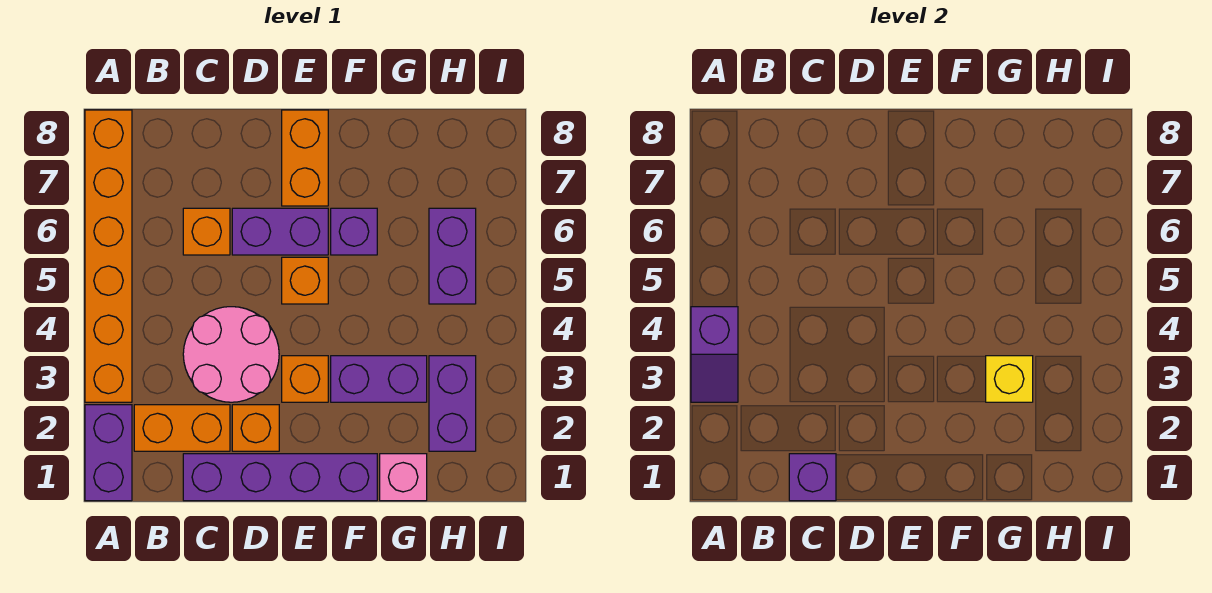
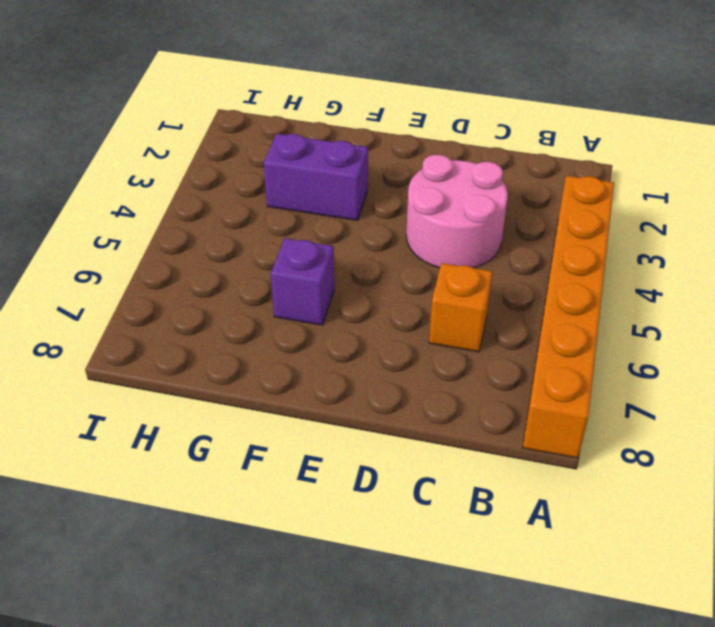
none -> purple 1x2 brick [85,405,132,501]
none -> orange 1x2 brick [134,405,230,451]
none -> purple 1x4 brick [183,454,377,501]

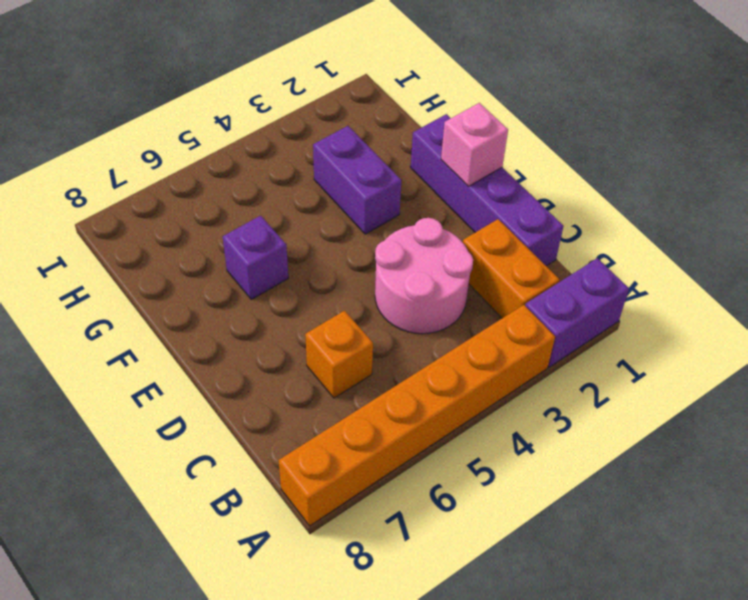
pink 1x1 brick [441,103,508,186] -> pink 1x1 brick moved to [380,454,427,501]
none -> orange 1x1 brick [232,405,279,451]
none -> purple 1x2 brick [232,208,328,255]
none -> orange 1x1 brick [282,356,328,402]

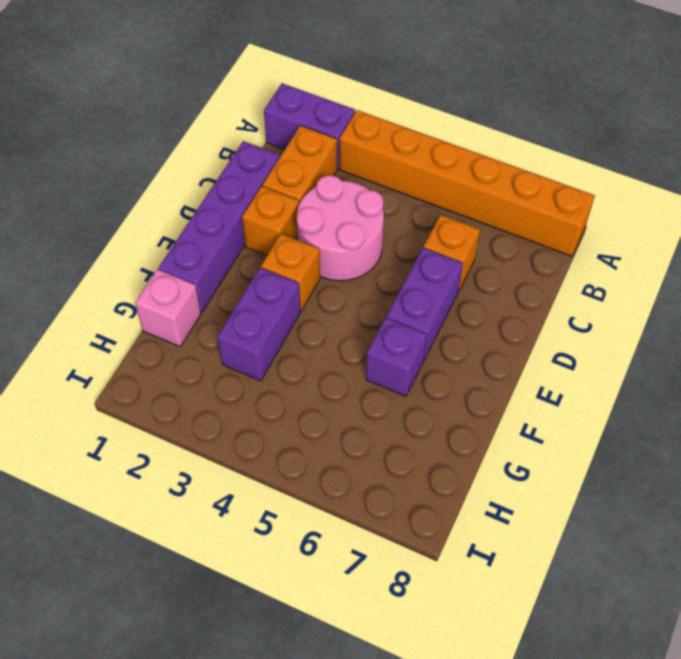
none -> orange 1x1 brick [282,257,328,304]
none -> orange 1x2 brick [282,110,328,206]
none -> purple 1x2 brick [429,356,476,451]

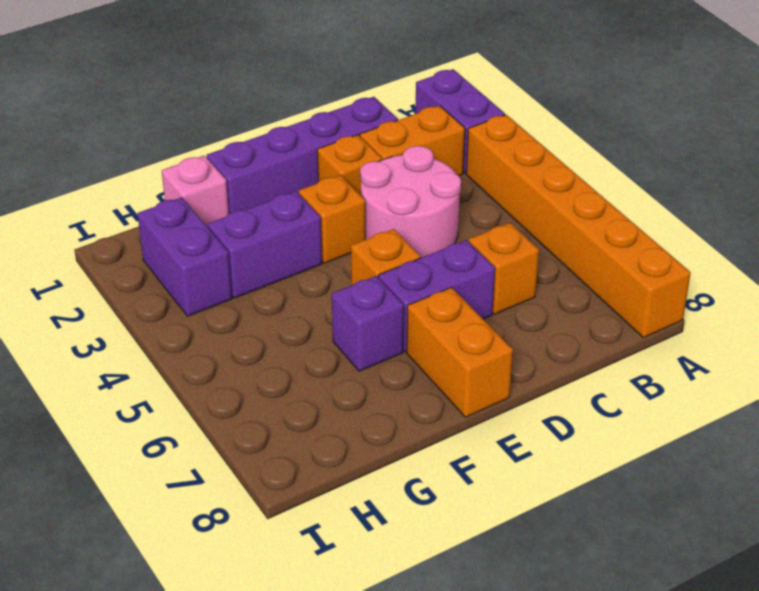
none -> purple 1x2 brick [429,208,476,304]
none -> purple 1x2 slope [691,307,738,402]
none -> purple 1x1 brick [789,454,836,501]

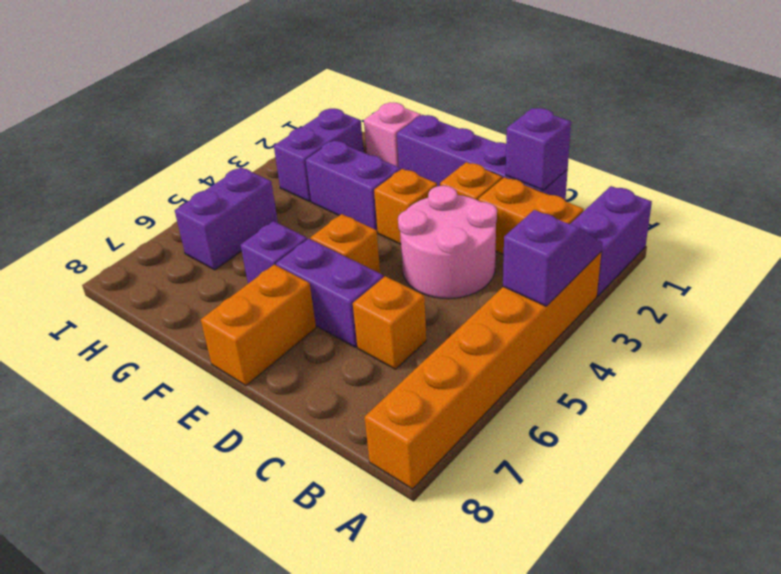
none -> yellow 1x1 brick [986,356,1033,402]

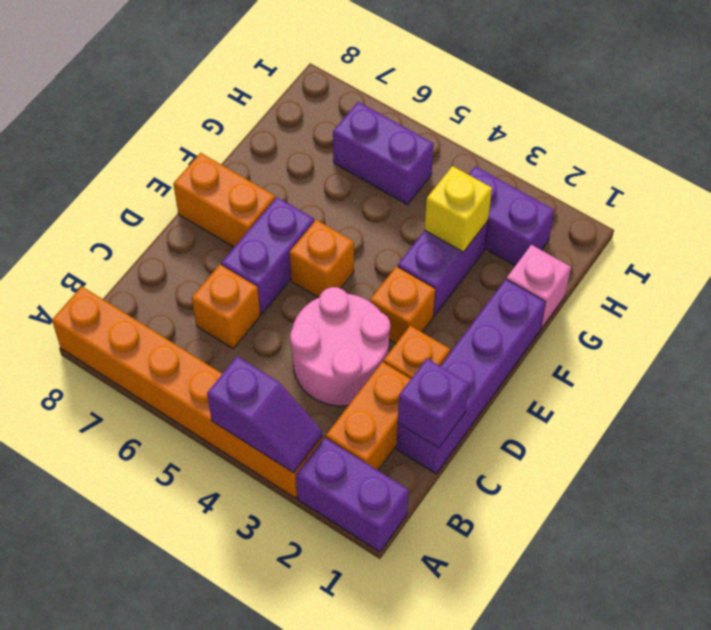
none -> purple 1x1 brick [331,208,377,255]

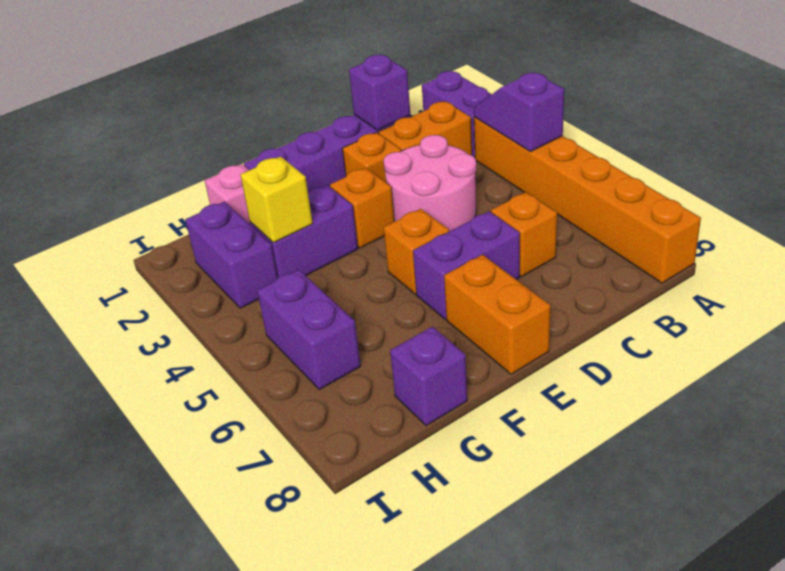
purple 1x1 brick [390,327,467,426] -> purple 1x1 brick moved to [331,208,377,255]

